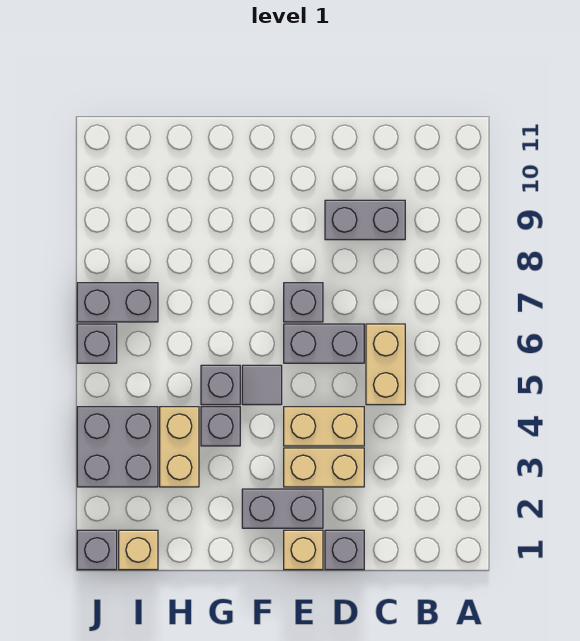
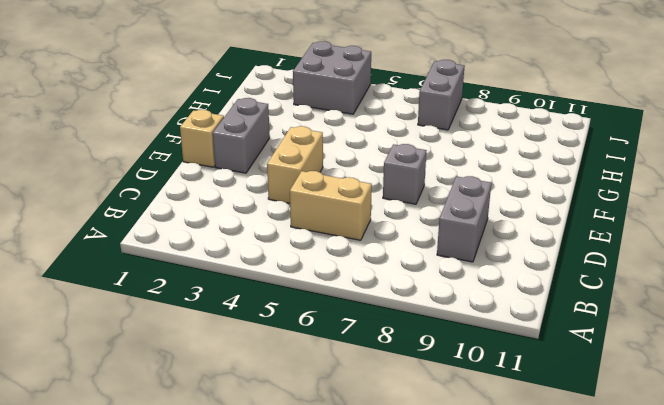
none -> grey 1x1 brick [325,530,364,570]
none -> tan 1x2 brick [284,448,364,487]
none -> grey 1x2 brick [284,324,364,363]

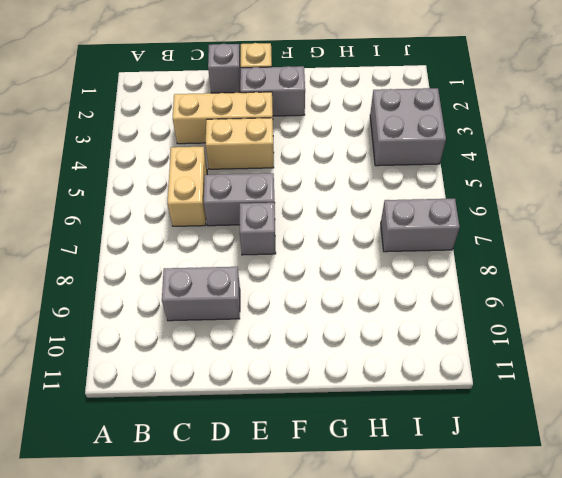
tan 1x3 brick [173,92,273,144] -> tan 1x2 brick [284,448,364,487]
none -> grey 1x1 tile [242,365,282,405]
none -> grey 1x1 brick [201,407,240,446]
none -> grey 1x1 brick [201,365,240,405]

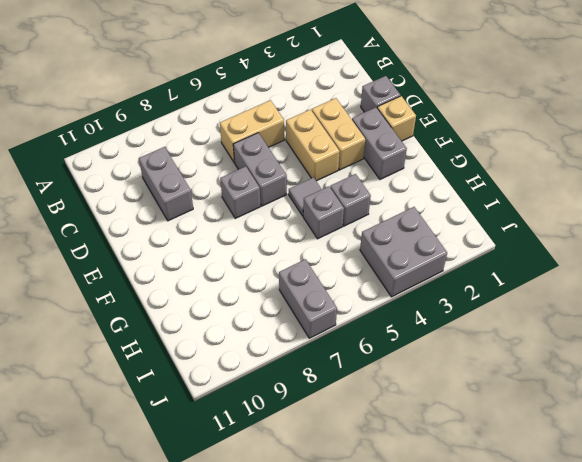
none -> tan 1x2 brick [160,407,199,487]
none -> tan 1x1 brick [119,530,158,570]
none -> grey 1x1 brick [77,530,117,570]

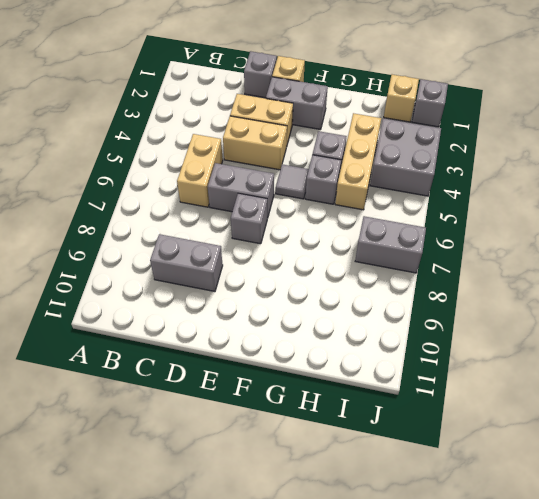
tan 1x3 brick [335,113,381,210] -> tan 1x2 brick [160,407,199,487]
none -> grey 1x1 brick [77,324,117,363]

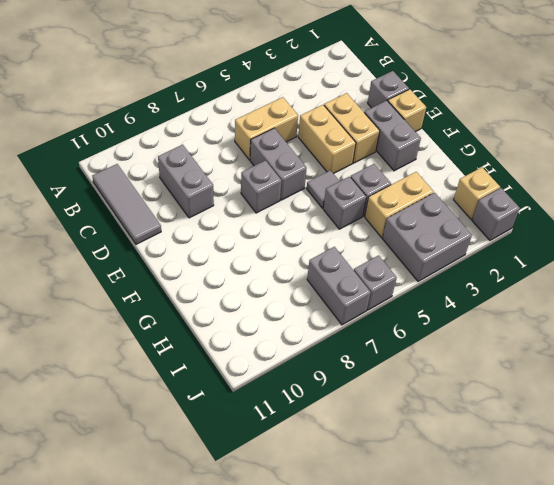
grey 1x3 tile [92,164,161,244] -> none

